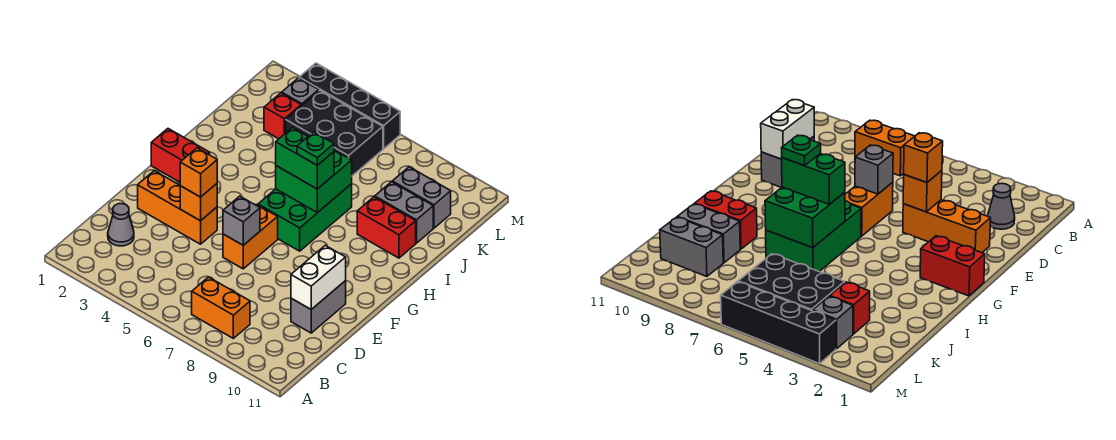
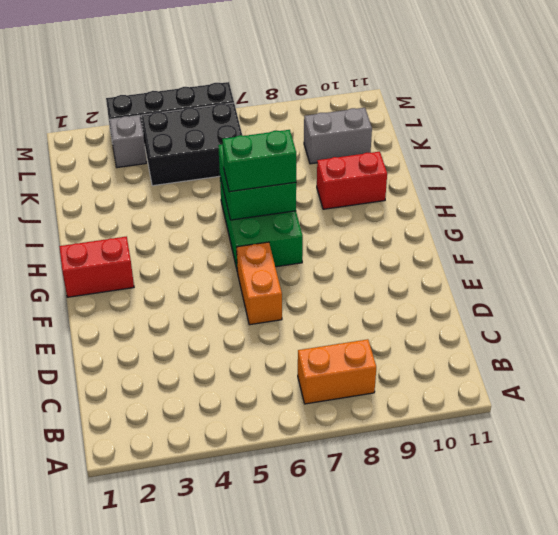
none -> grey 1x1 cone [108,204,134,246]
none -> grey 1x2 brick [291,281,346,333]
none -> orange 1x3 brick [138,171,217,244]

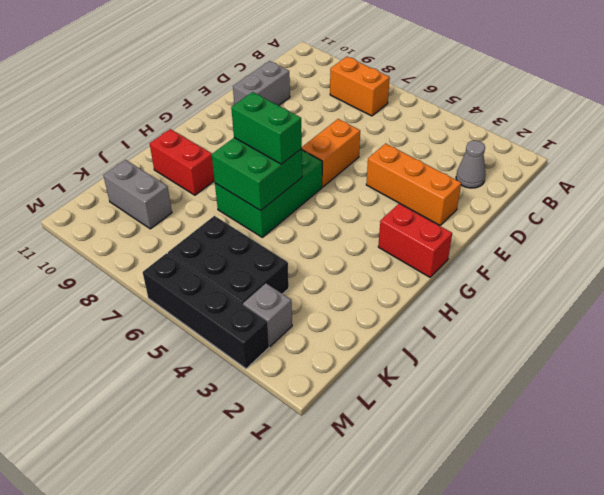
none -> grey 1x2 brick [375,182,433,243]
none -> red 1x1 brick [264,93,301,139]
none -> white 1x2 brick [291,245,346,309]

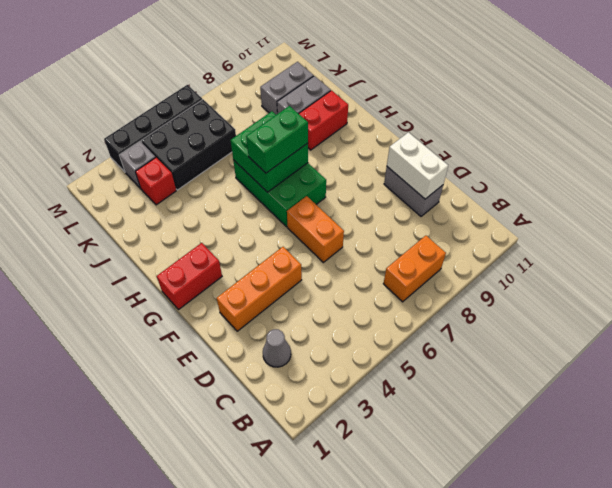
none -> orange 1x1 brick [180,184,217,221]
none -> grey 1x1 brick [223,196,260,245]
none -> orange 1x1 brick [180,148,217,197]

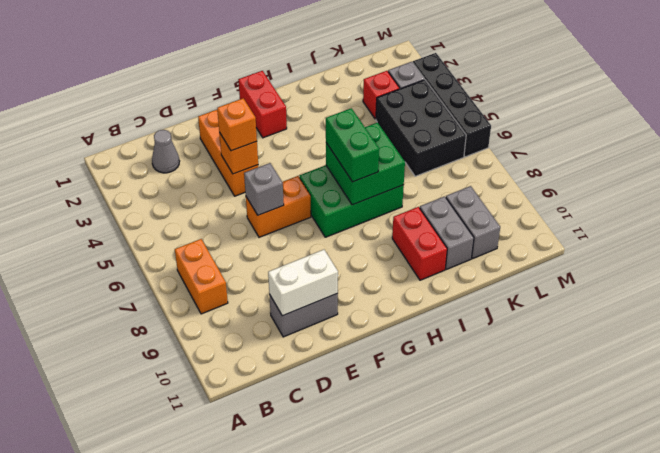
none -> green 1x1 plate [297,132,334,165]

